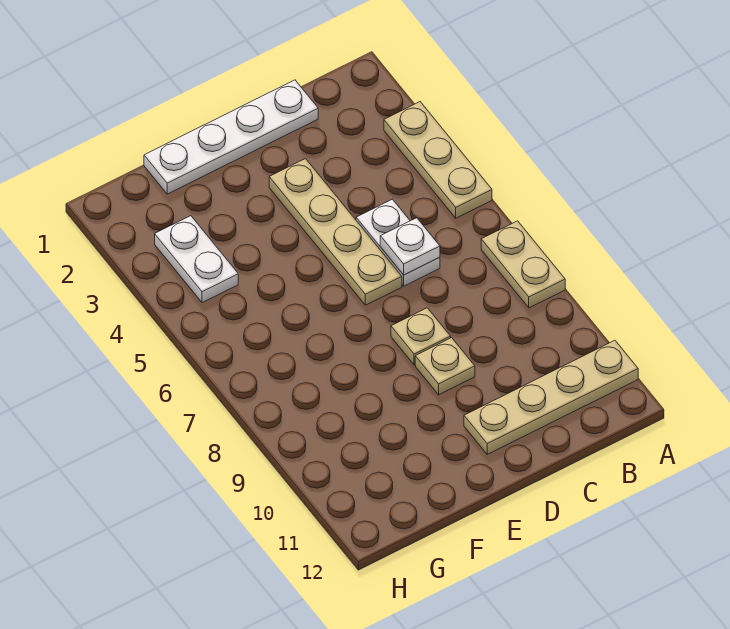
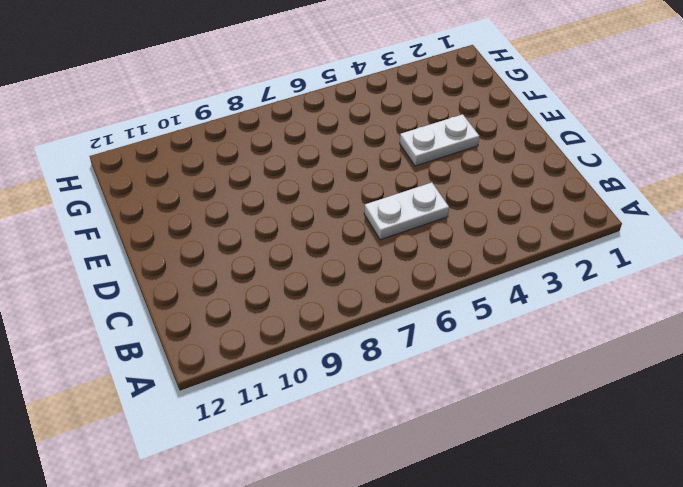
white 1x2 plate [400,114,479,166] -> white 1x2 plate moved to [155,216,238,303]
none -> tan 1x3 plate [384,102,492,218]
none -> tan 1x2 plate [481,221,565,308]

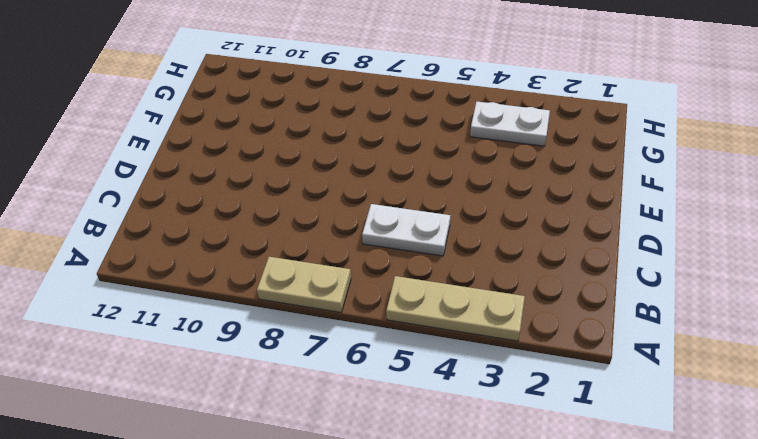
none -> tan 1x4 plate [464,340,638,454]
none -> white 1x4 plate [144,80,318,194]

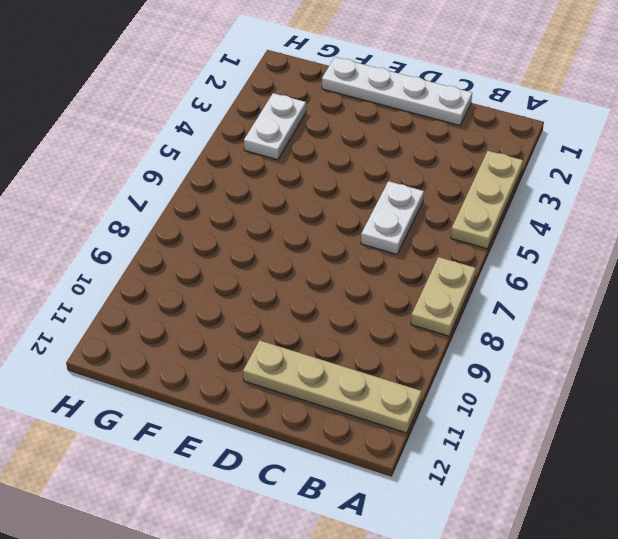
none -> tan 1x4 plate [269,159,402,305]
none -> tan 1x1 plate [391,308,451,365]

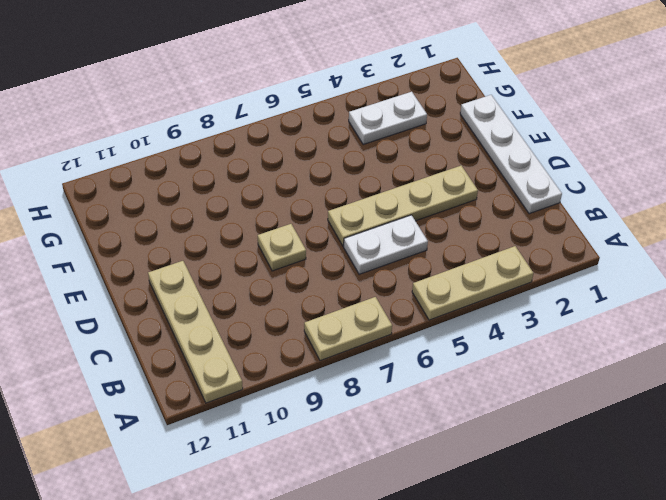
none -> tan 1x1 plate [415,338,475,395]
none -> white 1x1 plate [380,218,440,275]

